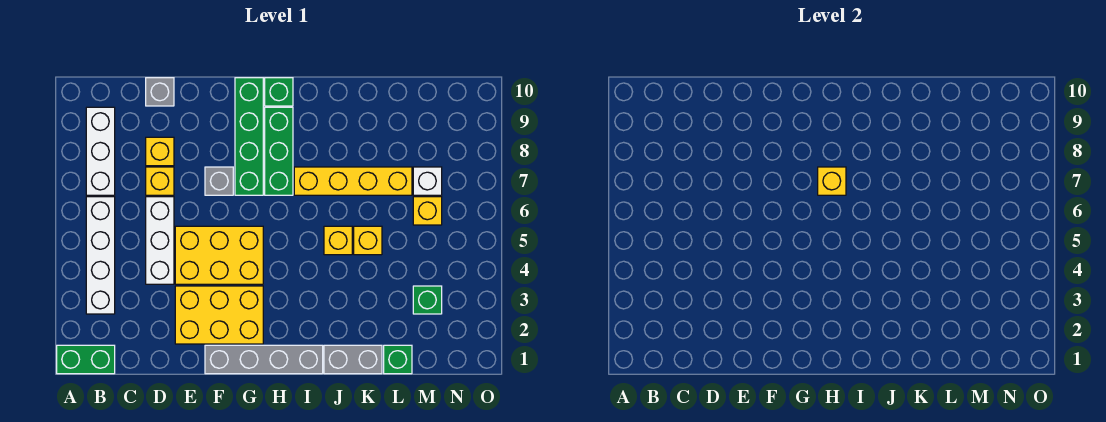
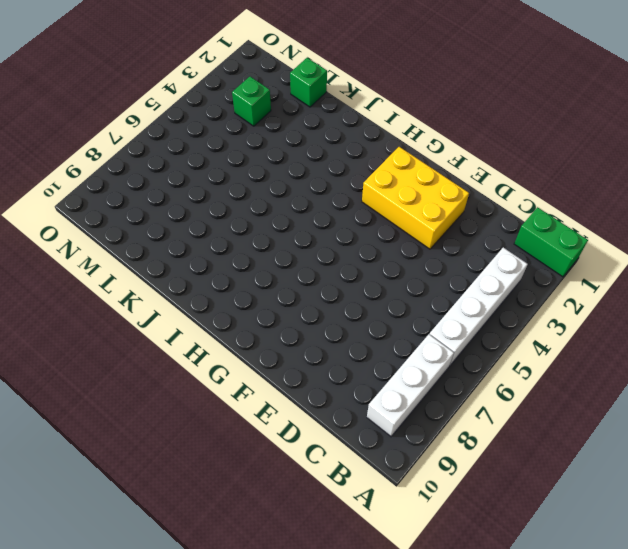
none -> white 1x3 brick [146,197,174,284]
none -> yellow 1x1 brick [146,167,174,195]
none -> yellow 1x1 brick [146,137,174,166]

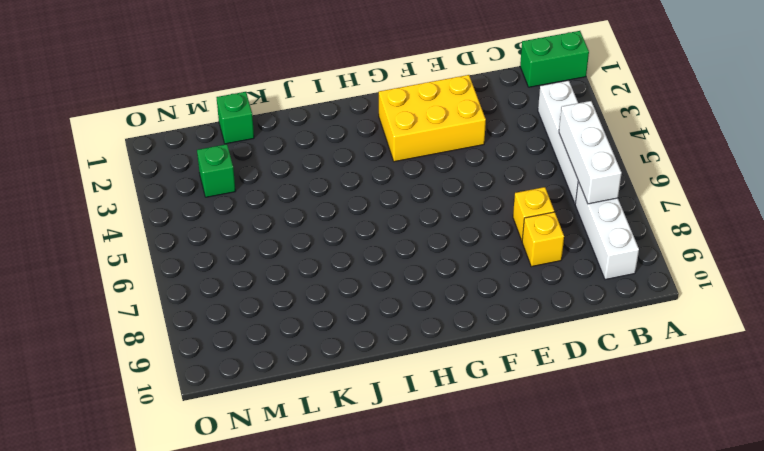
white 1x3 brick [559,101,622,204] -> white 1x3 brick moved to [146,197,174,284]
none -> grey 1x1 brick [146,78,174,106]
none -> yellow 2x3 brick [175,226,263,284]
none -> grey 1x4 brick [205,345,323,374]

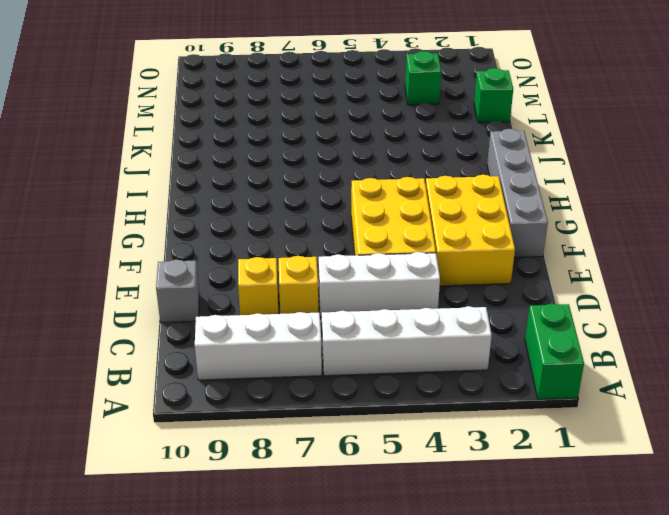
none -> grey 1x1 brick [205,167,233,195]
none -> green 1x4 brick [235,78,263,195]
none -> green 1x3 brick [265,107,293,195]

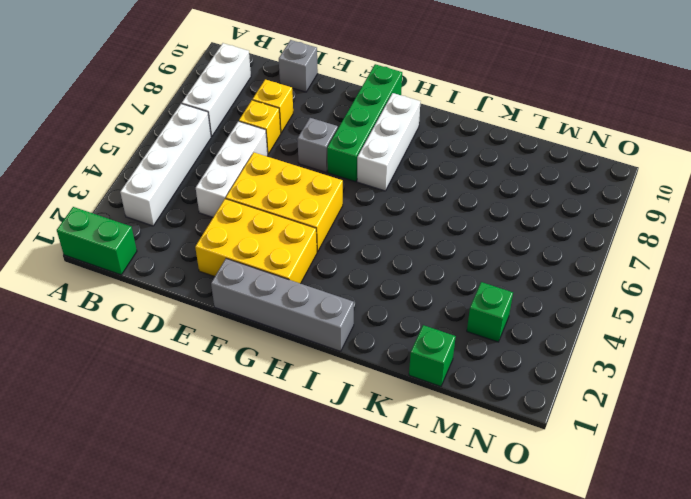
white 1x3 brick [357,93,420,191] -> green 1x3 brick [265,107,293,195]
none -> green 1x1 brick [265,78,293,106]
none -> yellow 1x4 brick [294,167,412,195]
none -> grey 1x2 brick [324,345,382,374]

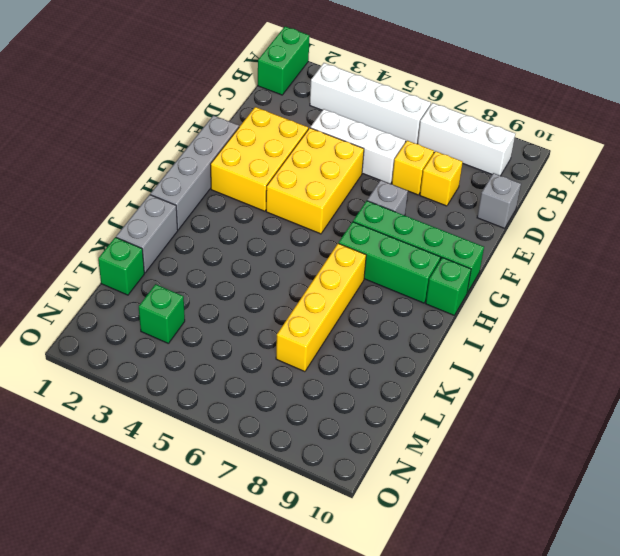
none -> yellow 1x1 brick [324,226,352,255]
none -> yellow 1x1 brick [354,226,382,255]
none -> yellow 1x1 brick [413,197,442,225]

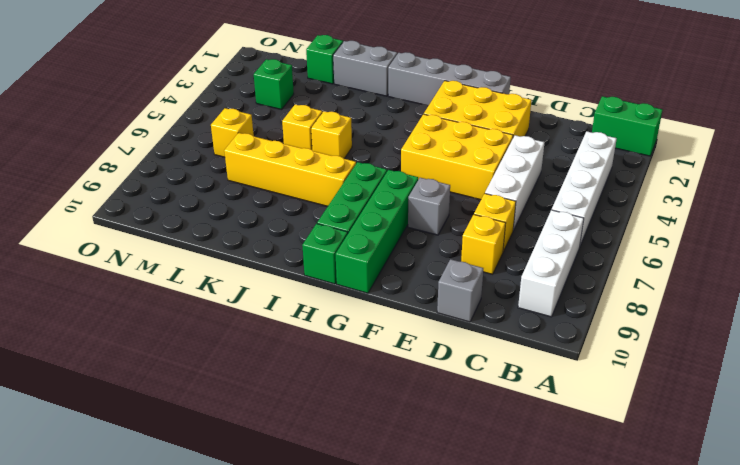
none -> white 1x1 brick [413,167,442,195]
none -> yellow 1x1 brick [818,167,846,195]

